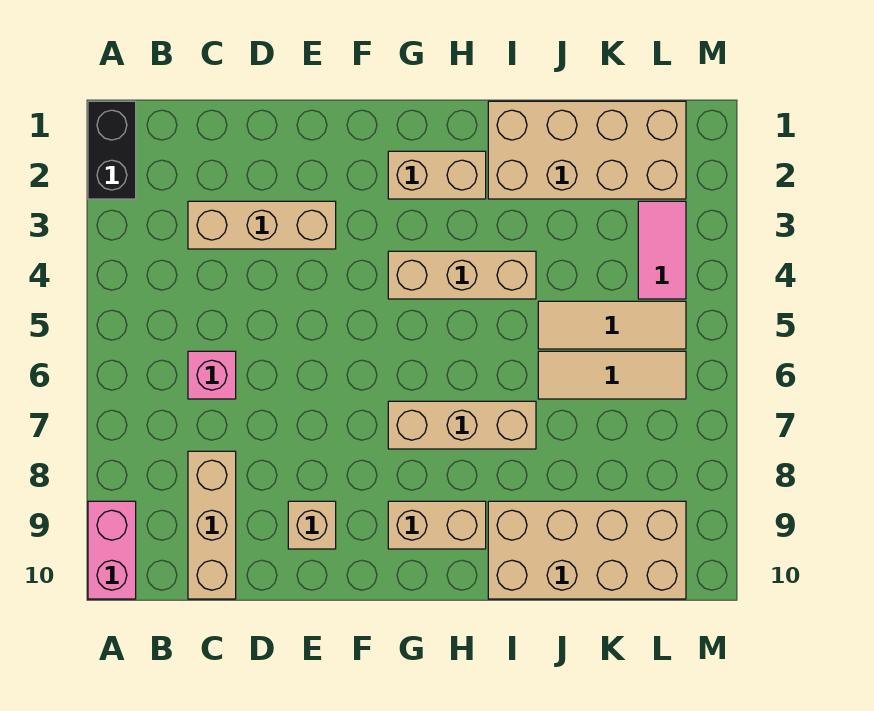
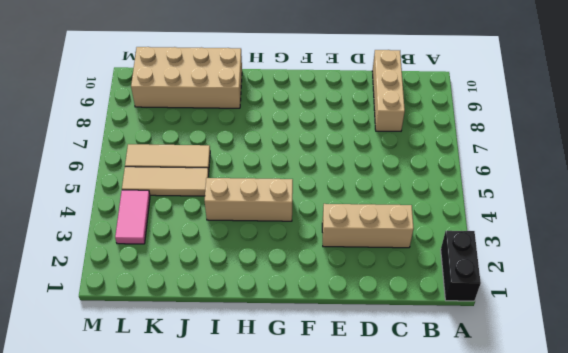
none -> pink 1x2 brick [88,501,136,599]
none -> pink 1x1 brick [188,351,236,399]
none -> tan 1x1 brick [288,501,336,549]

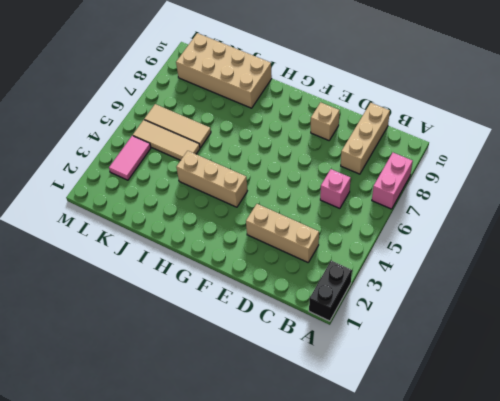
pink 1x2 brick [372,153,413,209] -> pink 1x2 brick moved to [88,501,136,599]
none -> tan 1x2 brick [388,151,486,199]
none -> tan 1x3 brick [388,401,536,449]
none -> tan 1x2 brick [388,501,486,549]

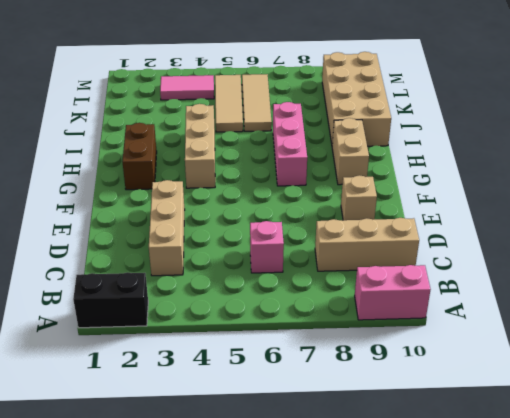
brown 1x2 brick [122,123,157,190] -> tan 1x2 brick [388,151,486,199]
pink 1x3 brick [273,102,307,186] -> tan 1x3 brick [388,401,536,449]
none -> tan 2x4 brick [488,101,686,199]

